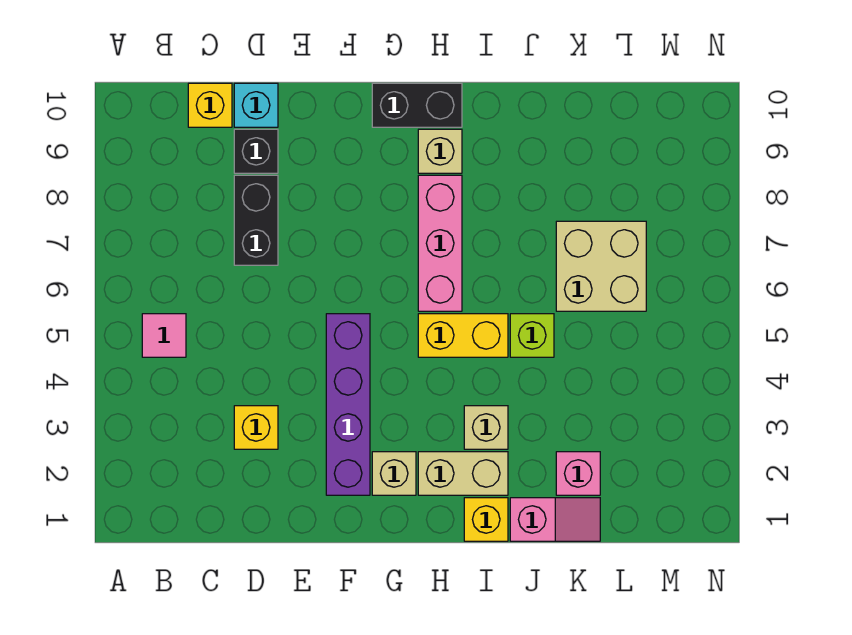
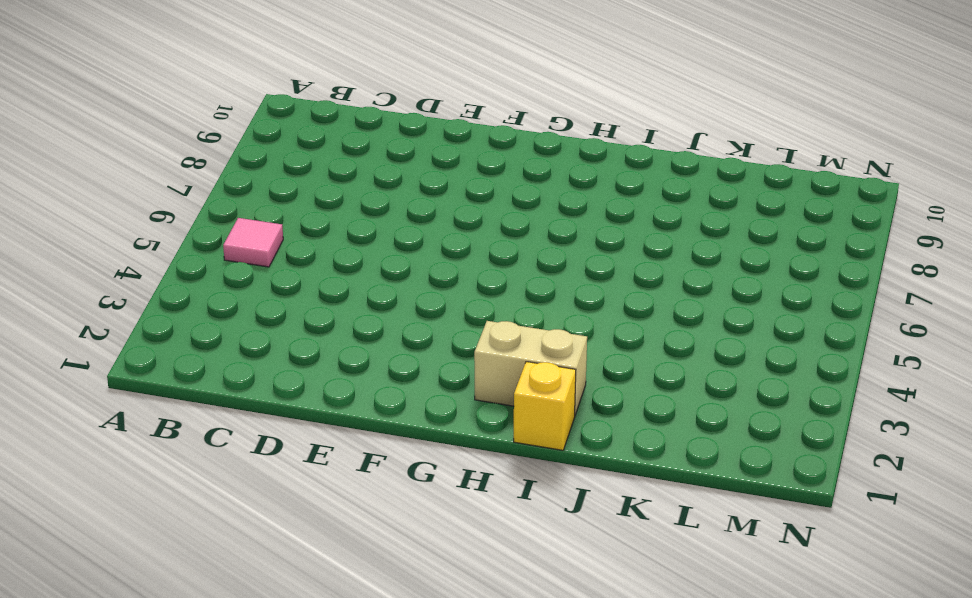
none -> yellow 1x1 brick [188,83,232,127]
none -> yellow 1x1 brick [234,406,278,449]
none -> black 1x2 brick [234,175,278,265]

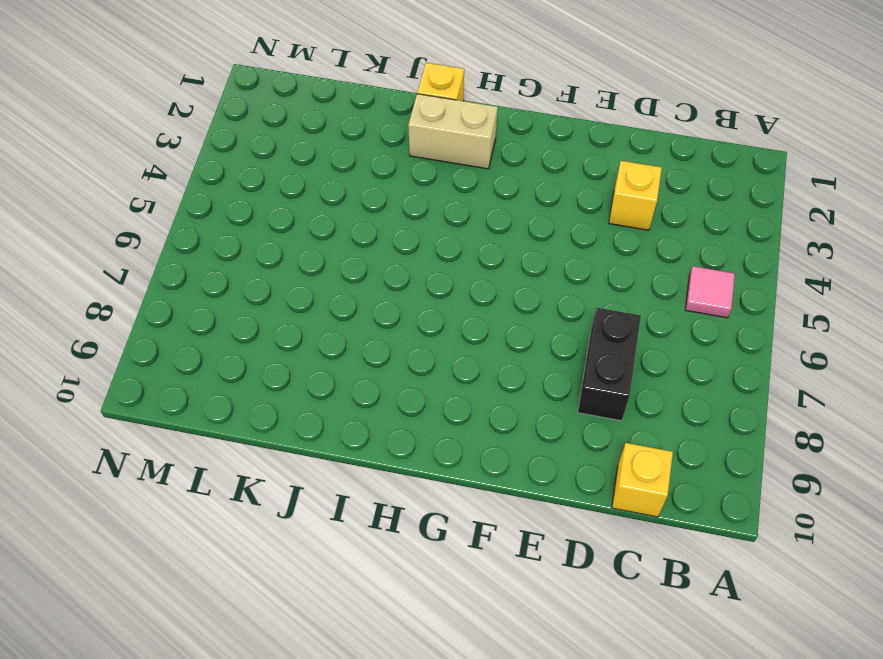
none -> black 1x1 brick [234,129,278,173]
none -> cyan 1x1 brick [234,83,278,127]
none -> purple 1x4 brick [326,314,370,495]

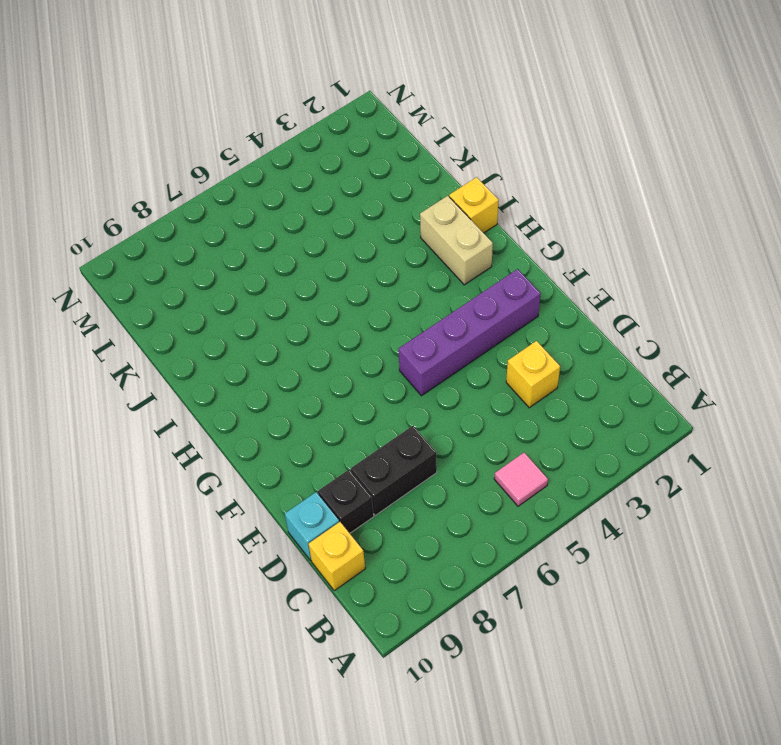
none -> tan 1x1 brick [372,452,416,495]
none -> black 1x2 brick [372,83,462,127]
none -> yellow 1x2 brick [418,314,508,357]

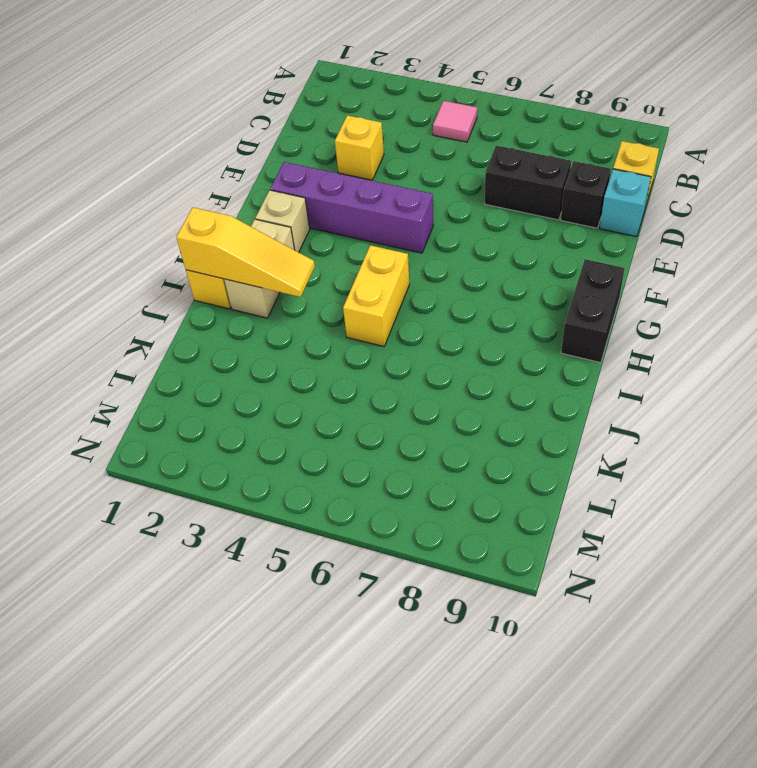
yellow 1x3 slope [176,207,315,297] -> none
none -> pink 1x3 brick [418,175,462,311]
none -> tan 1x1 brick [418,129,462,173]
none -> tan 1x1 brick [464,406,508,449]

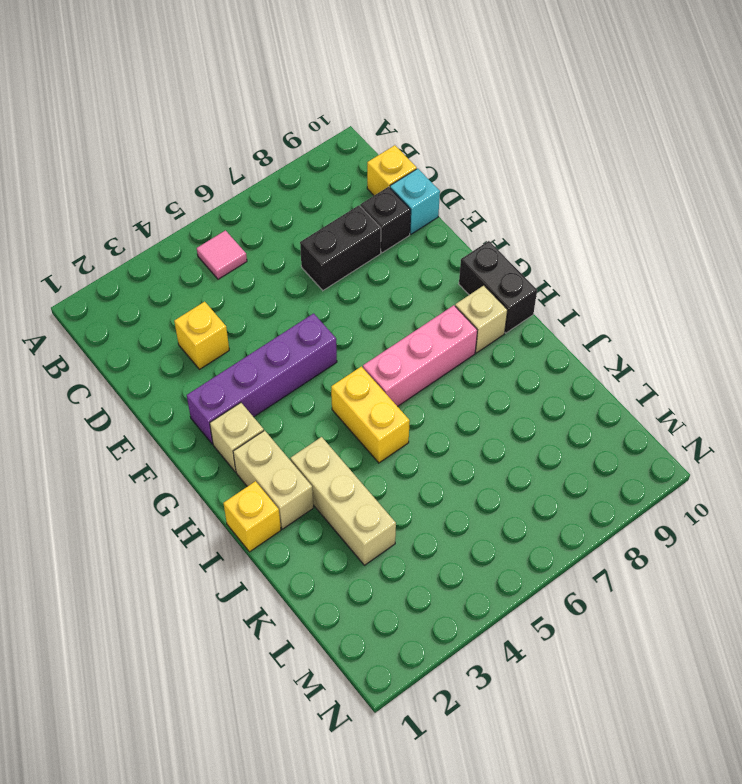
tan 1x3 brick [290,437,396,565] -> tan 1x1 brick [464,406,508,449]
none -> pink 1x2 slope [510,498,600,541]
none -> lime 1x1 brick [510,314,554,357]
none -> pink 1x1 brick [556,452,600,495]

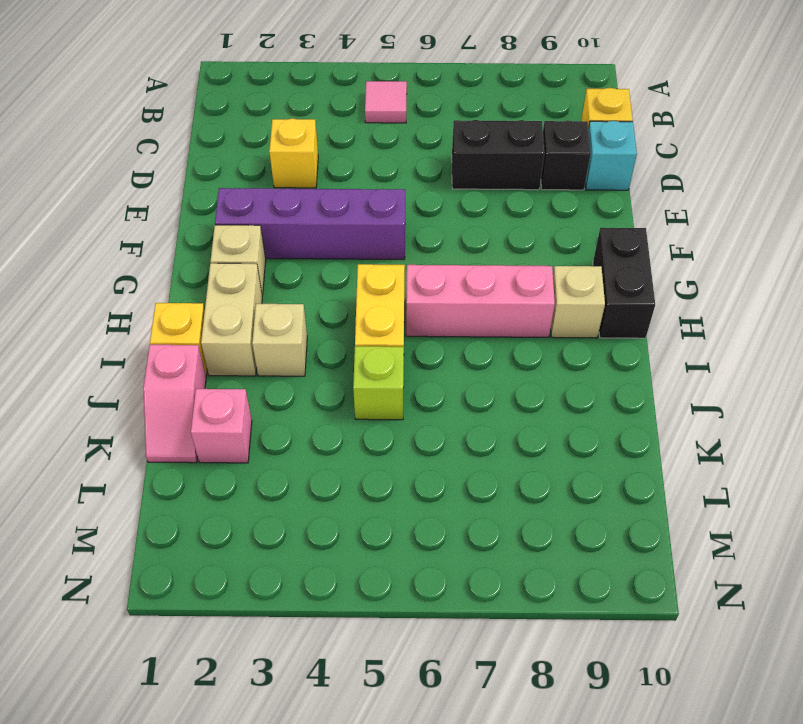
none -> tan 2x2 brick [556,221,646,311]

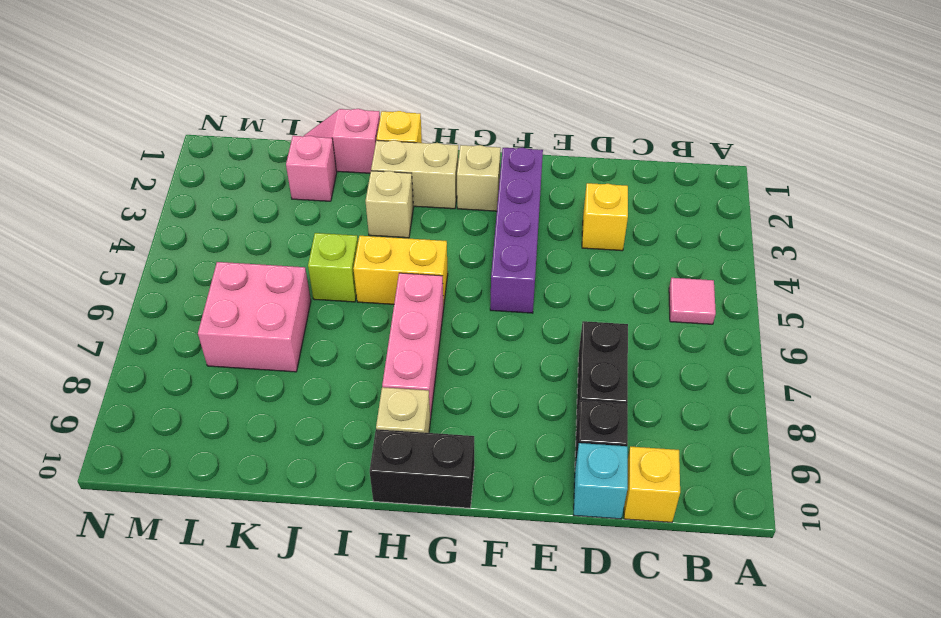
pink 2x2 brick [198,262,311,372] -> tan 2x2 brick [556,221,646,311]

